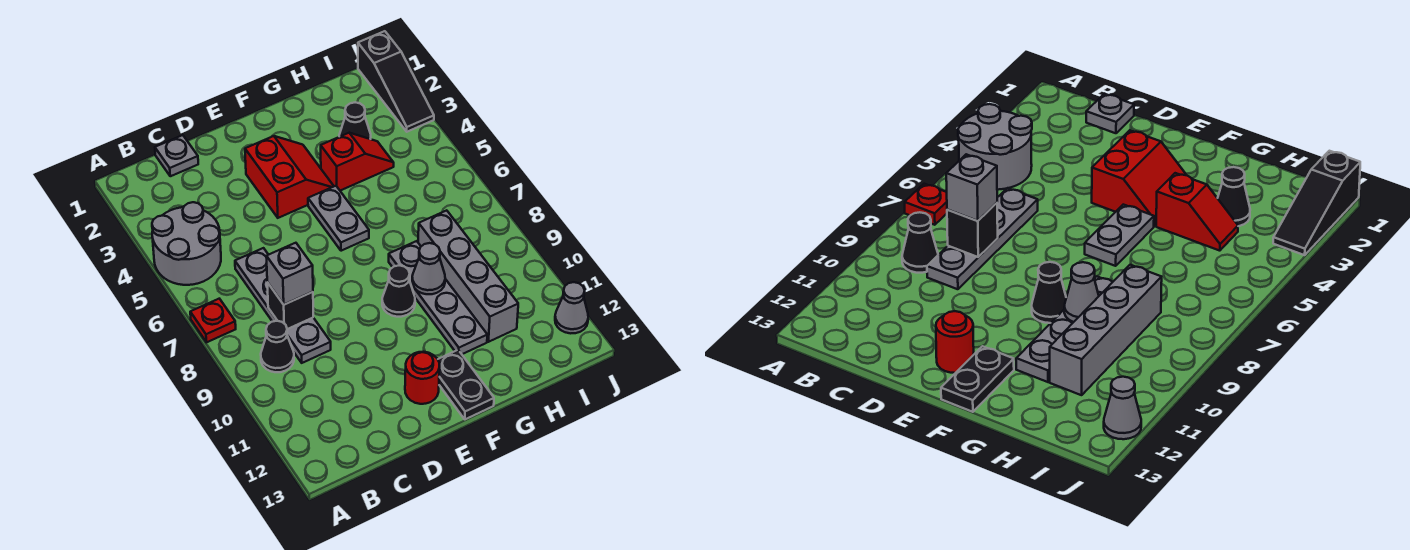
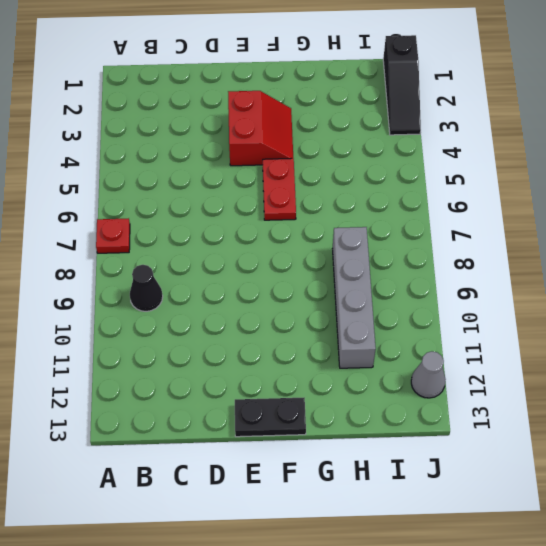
black 1x2 plate [235,398,306,437] -> black 1x2 plate turned to [438,350,494,419]
red 1x2 plate [263,158,296,220] -> grey 1x2 plate [308,186,369,251]
none -> grey 2x2 round brick [152,202,221,285]
none -> grey 1x1 plate [155,135,198,176]
none -> grey 1x4 plate [235,248,331,363]

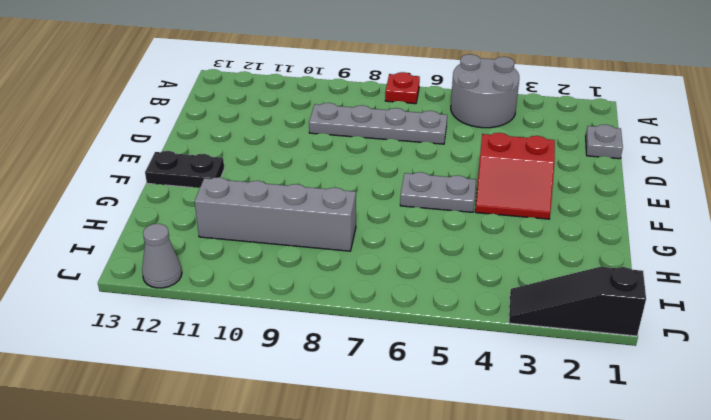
none -> black 1x1 cone [261,321,294,372]
none -> red 1x1 round brick [405,352,440,404]
none -> black 1x1 cone [382,265,415,317]

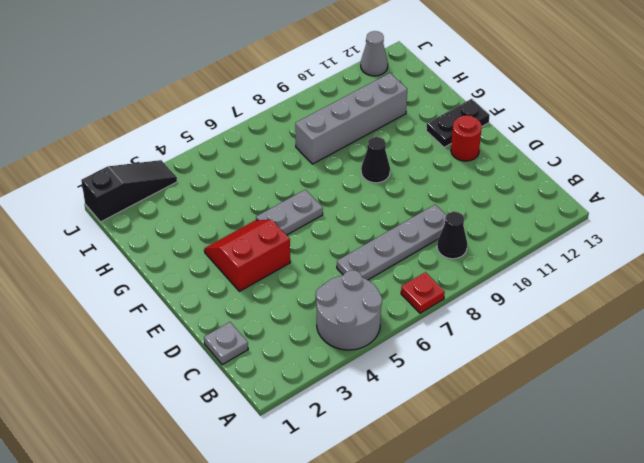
none -> red 1x2 slope [321,133,394,191]
none -> grey 1x4 plate [389,241,487,354]
none -> black 1x1 cone [339,102,371,139]

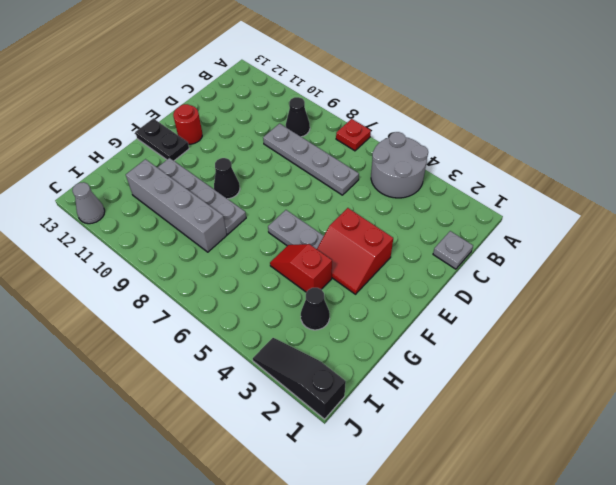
red 1x2 slope [270,244,332,292] -> red 1x2 slope turned to [321,133,394,191]
none -> black 1x1 brick [267,282,313,329]
none -> grey 1x1 cone [412,243,445,294]
none -> grey 1x1 brick [266,243,313,305]

